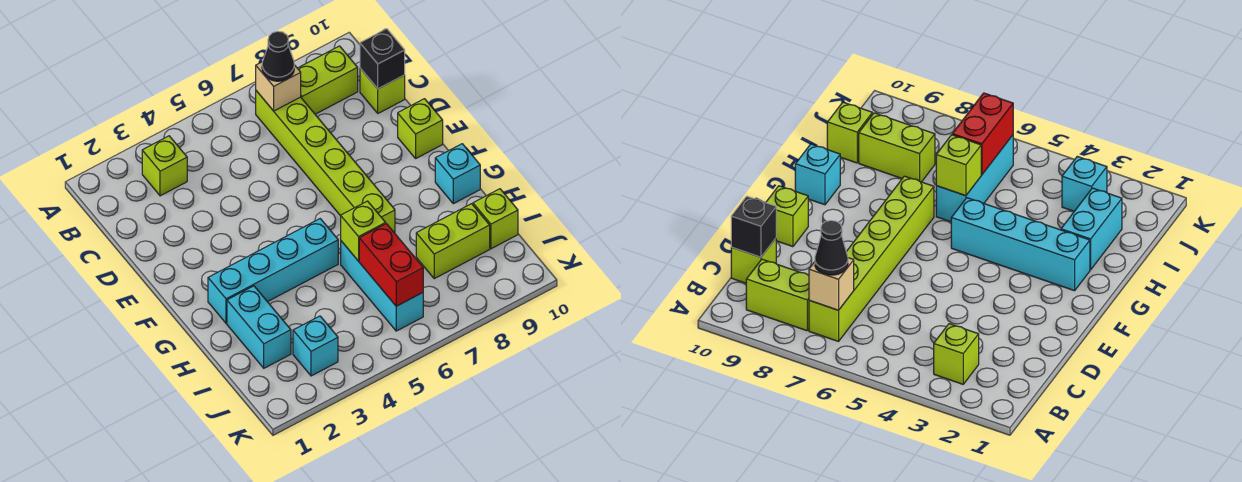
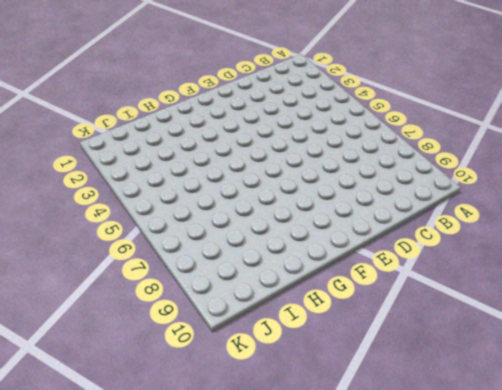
none -> lime 1x1 brick [142,136,187,196]
none -> lime 1x6 brick [256,91,395,233]
none -> lime 1x2 brick [298,46,358,114]

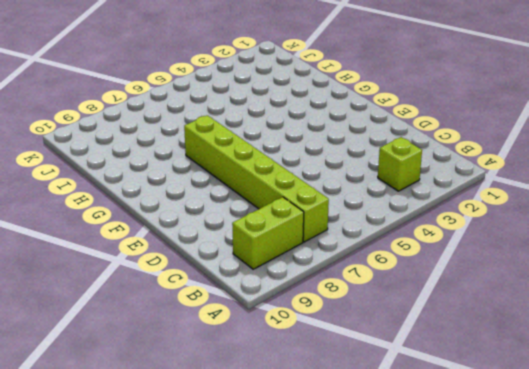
none -> lime 1x1 brick [360,68,405,113]
none -> lime 1x1 brick [398,99,443,158]
none -> cyan 1x4 brick [208,219,338,323]

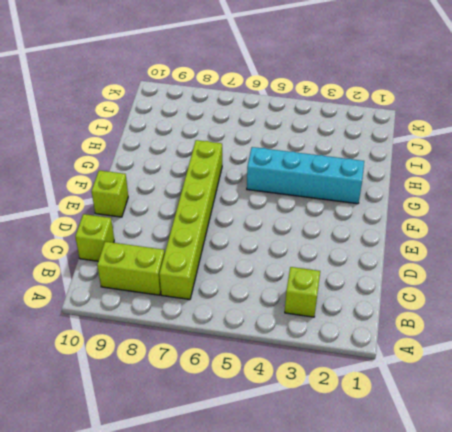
none -> cyan 1x1 brick [435,144,480,204]
none -> cyan 1x2 brick [227,286,291,368]
none -> cyan 1x3 brick [341,241,423,331]

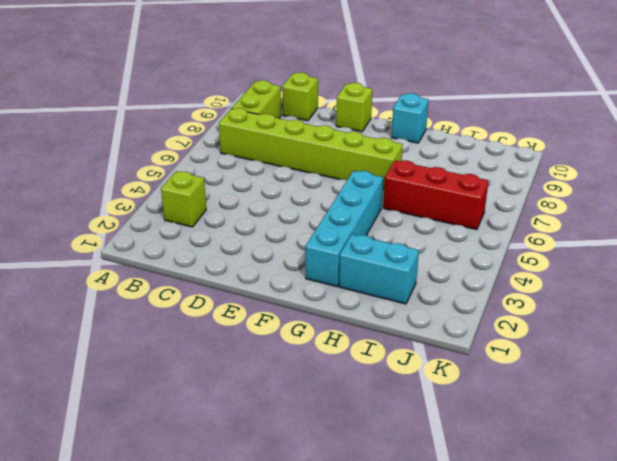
red 1x3 brick [383,160,489,230] -> cyan 1x3 brick [341,241,423,331]
none -> lime 1x2 brick [416,204,490,279]
none -> lime 1x1 brick [473,189,518,249]
none -> cyan 1x1 brick [293,316,338,376]

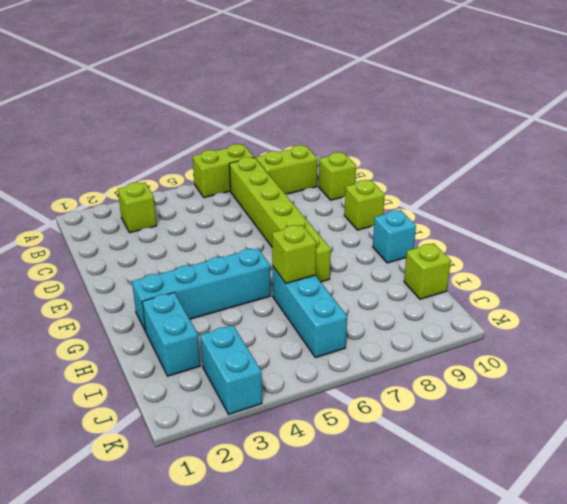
lime 1x2 brick [193,144,254,197] -> lime 1x2 brick moved to [416,204,490,279]
cyan 1x2 brick [200,325,262,414] -> cyan 1x1 brick [293,316,338,376]
none -> tan 1x1 brick [256,62,301,111]
none -> black 1x1 brick [360,29,405,89]
none -> red 1x2 brick [359,224,423,306]

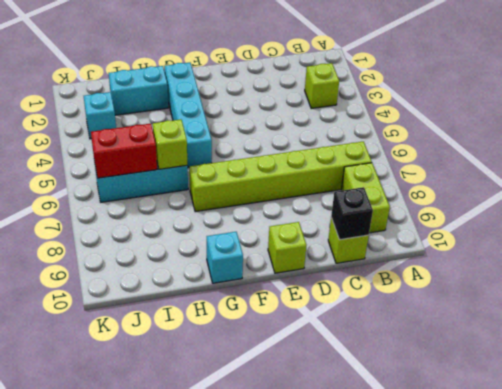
none -> lime 1x2 brick [416,204,490,279]
none -> lime 1x1 brick [473,189,518,249]
none -> tan 1x1 brick [256,62,301,111]

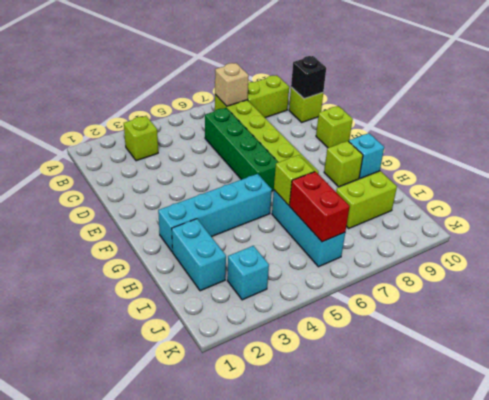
green 1x4 brick [205,108,278,191] -> none
lime 1x1 brick [324,141,363,187] -> lime 1x1 brick moved to [473,189,518,249]
none -> black 1x1 cone [262,31,294,81]

